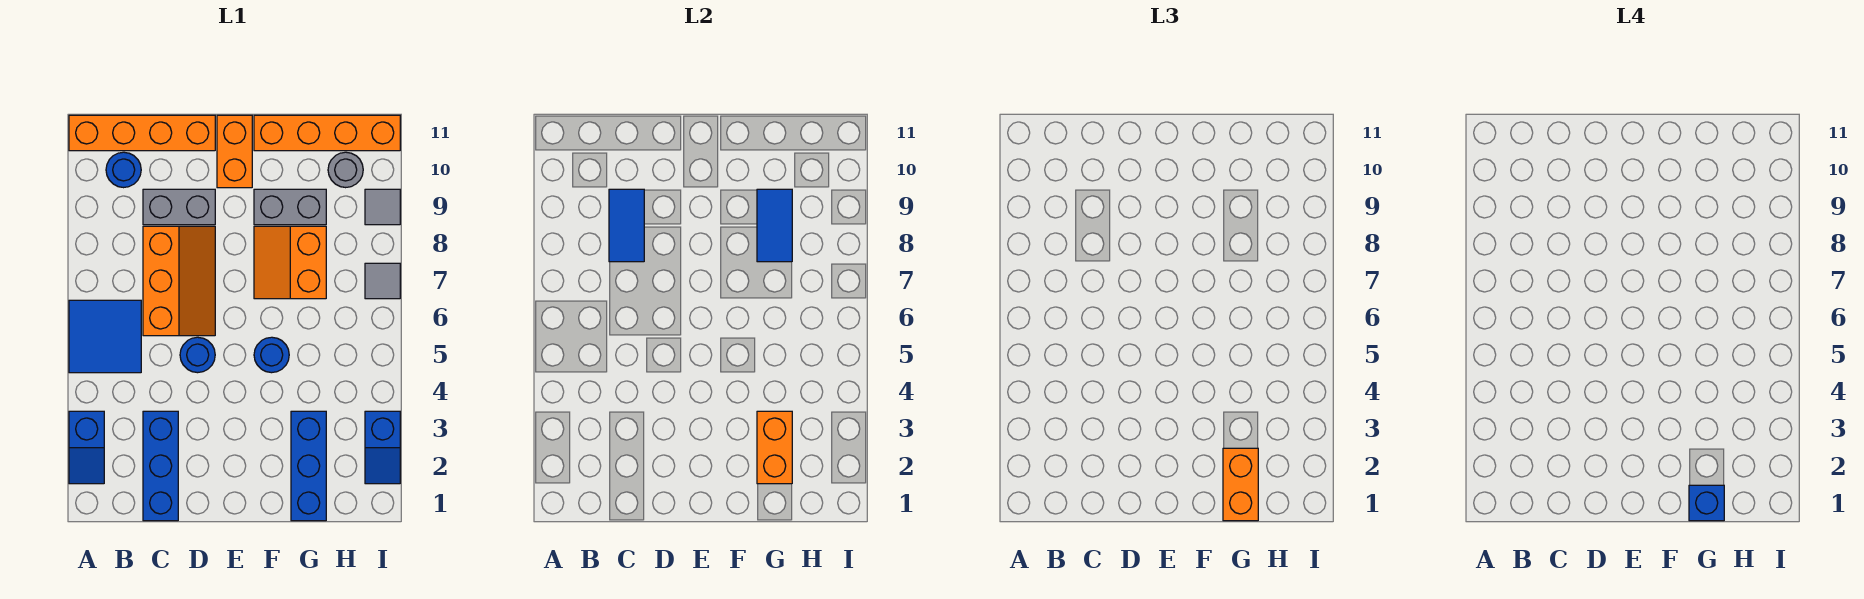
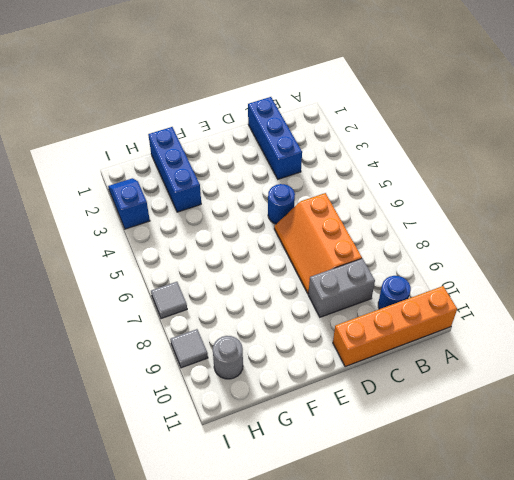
none -> blue 1x2 slope [69,411,104,484]
none -> blue 2x2 tile [69,300,141,373]
none -> orange 1x2 brick [217,115,252,188]

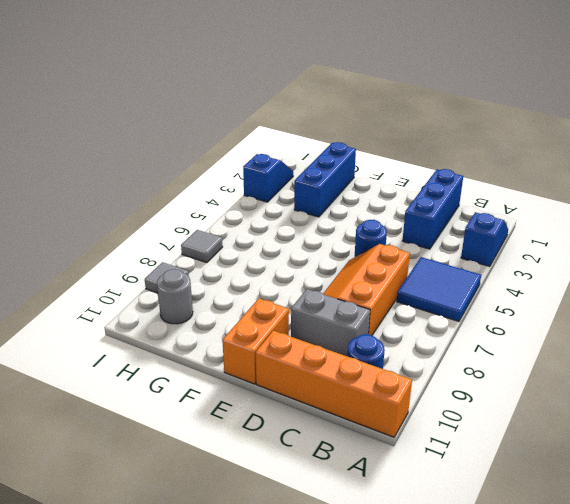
none -> blue 1x1 round brick [254,337,289,373]
none -> orange 2x2 slope [254,226,326,299]
none -> grey 1x2 brick [254,189,326,225]

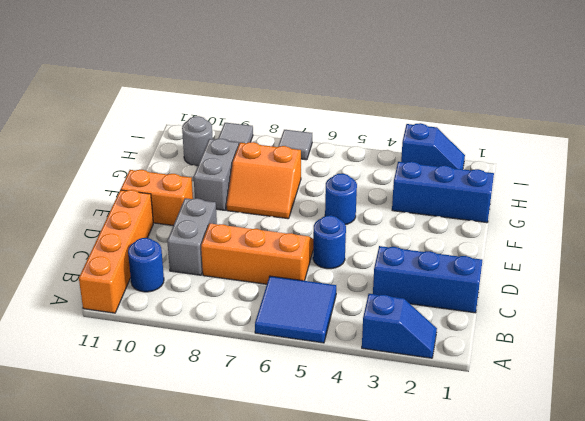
none -> orange 1x4 brick [254,115,400,151]
none -> blue 1x2 tile [609,189,644,262]
none -> orange 1x2 brick [757,411,792,484]

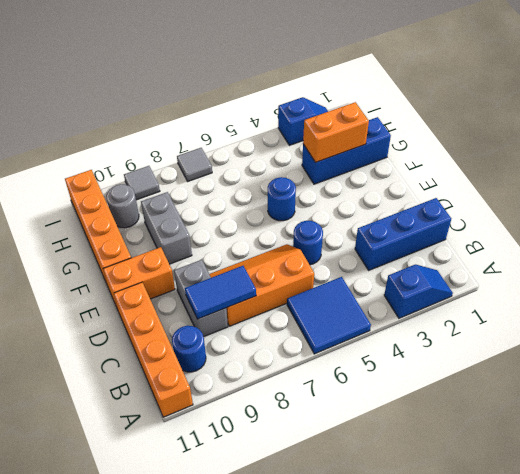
none -> orange 2x2 slope [254,226,326,299]
none -> blue 1x2 tile [757,189,792,262]
none -> orange 1x2 brick [1223,448,1258,521]

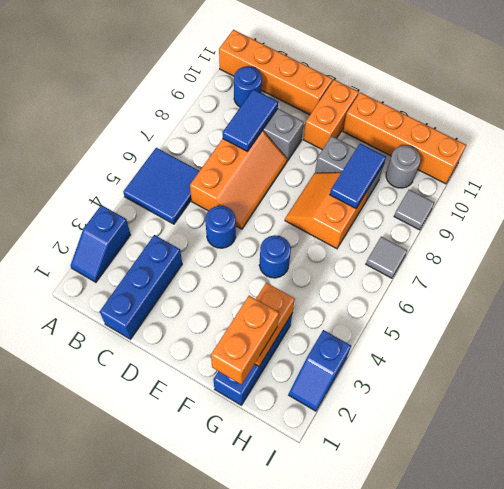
none -> blue 1x1 brick [1689,485,1724,521]

